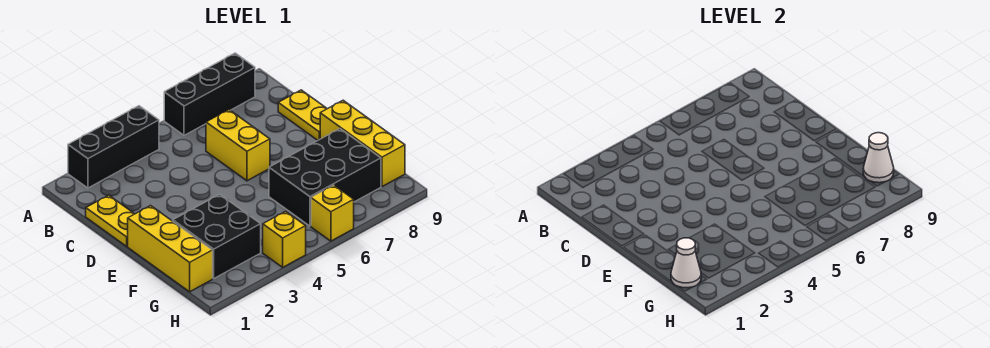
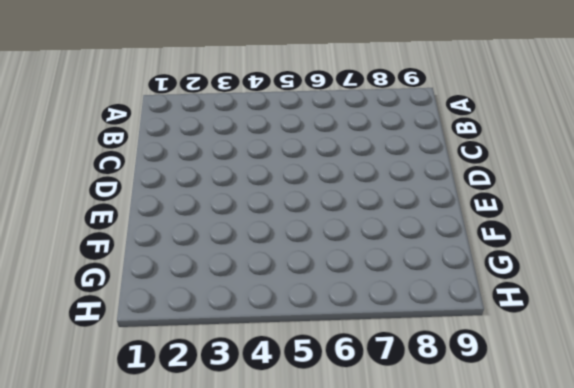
none -> black 1x3 brick [68,106,159,188]
none -> black 1x3 brick [164,53,255,135]
none -> yellow 1x2 plate [86,195,134,246]

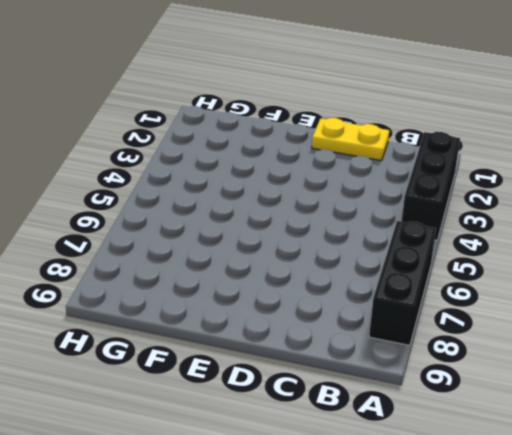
none -> yellow 1x2 brick [206,110,270,181]
none -> yellow 1x2 plate [278,90,327,140]
none -> yellow 1x3 brick [128,206,213,292]

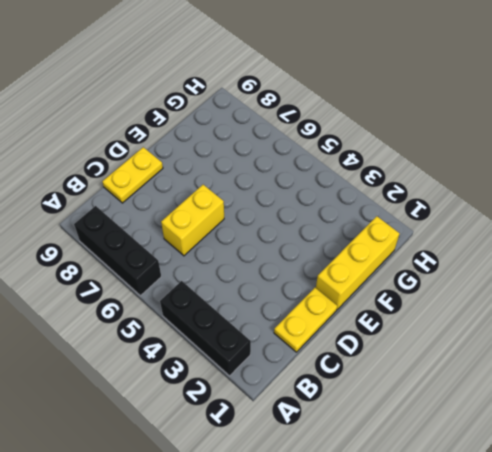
none -> yellow 1x3 brick [320,100,405,187]
none -> black 2x2 brick [173,194,261,279]
none -> black 2x3 brick [269,129,381,226]

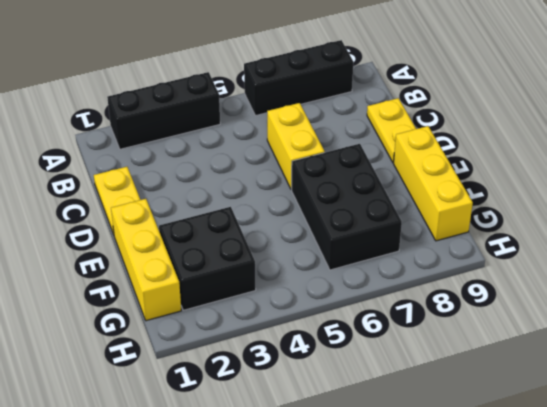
black 2x3 brick [292,144,402,270] -> black 2x3 brick turned to [269,129,381,226]
none -> yellow 1x1 brick [263,211,306,267]
none -> yellow 1x1 brick [311,185,354,241]
none -> white 1x1 cone [671,238,701,288]

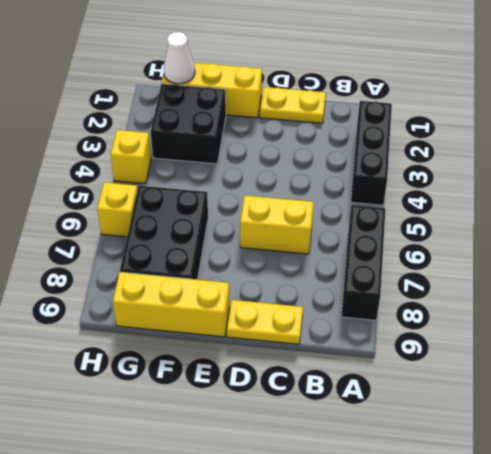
none -> white 1x1 cone [863,133,894,183]

